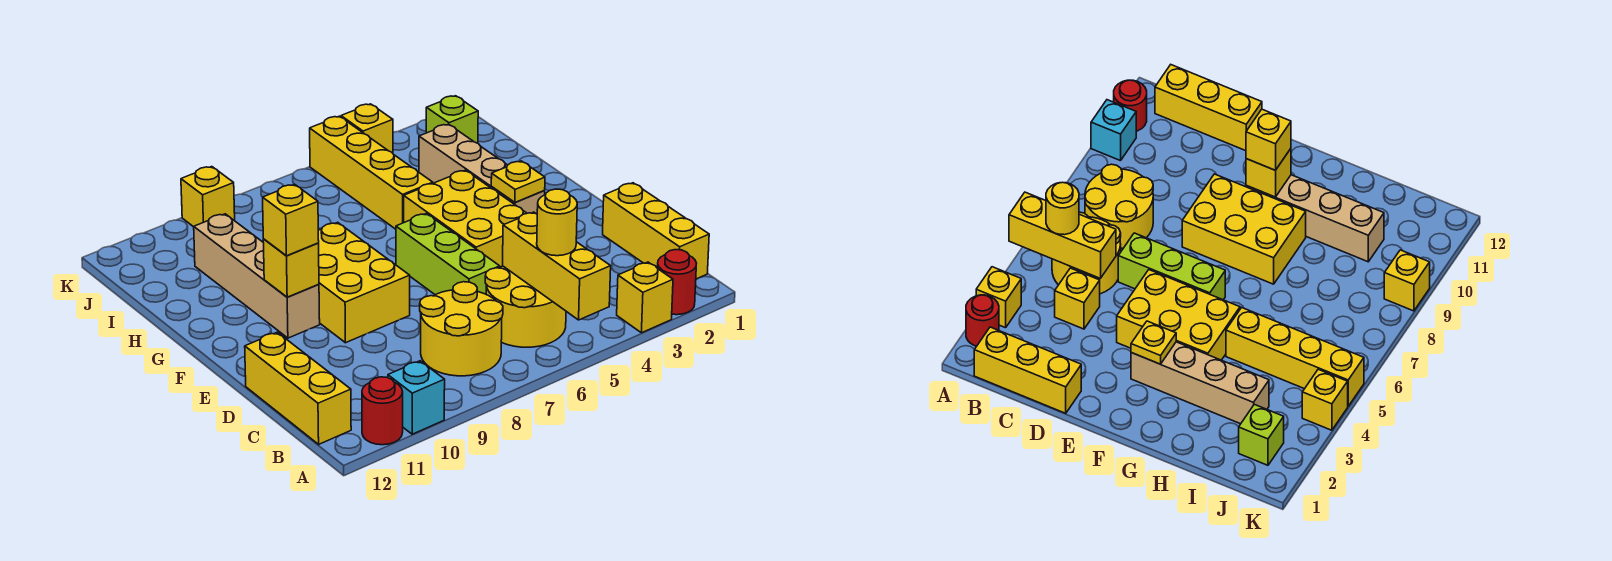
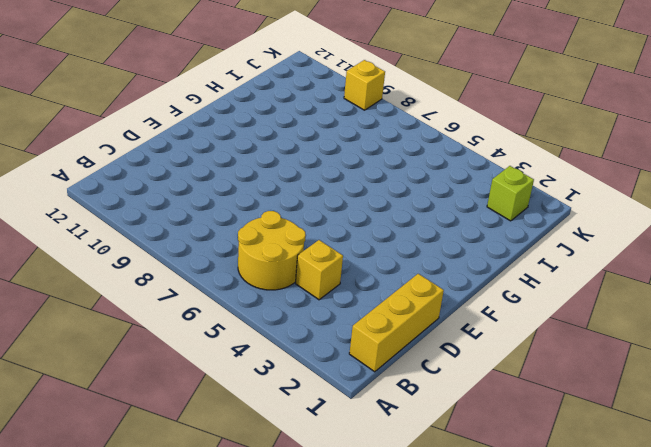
none -> red 1x1 round brick [657,250,696,315]
none -> yellow 1x1 brick [617,262,673,333]
none -> cyan 1x1 brick [388,361,445,434]

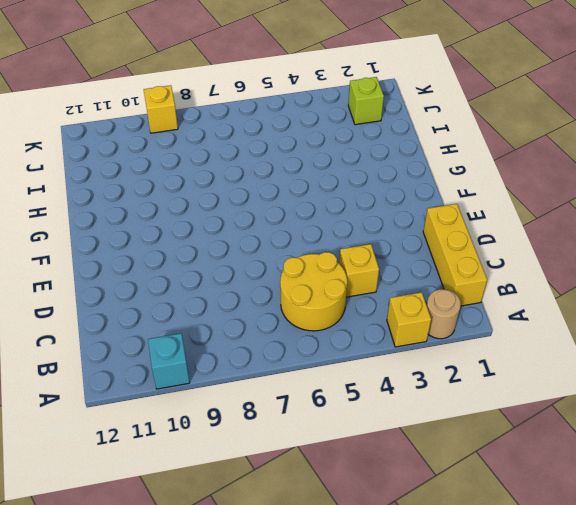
tan 1x1 round brick [427,289,461,339] -> red 1x1 round brick [657,250,696,315]
none -> red 1x1 round brick [362,377,403,445]
none -> yellow 2x2 round brick [420,282,503,376]
none -> yellow 1x3 brick [245,332,351,444]

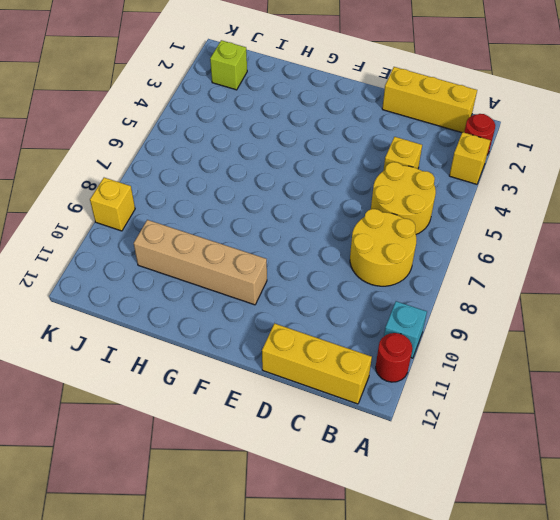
none -> lime 1x3 brick [396,214,500,295]
none -> yellow 2x3 brick [404,170,527,267]
none -> yellow 2x3 brick [318,222,410,343]

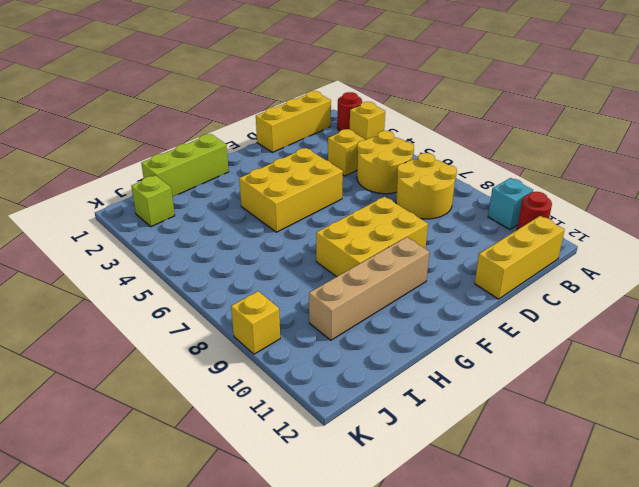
lime 1x3 brick [141,134,229,197] -> lime 1x3 brick moved to [396,214,500,295]
none -> tan 1x4 brick [419,124,545,214]
none -> yellow 1x4 brick [310,116,433,229]
none -> yellow 1x1 brick [341,104,393,153]

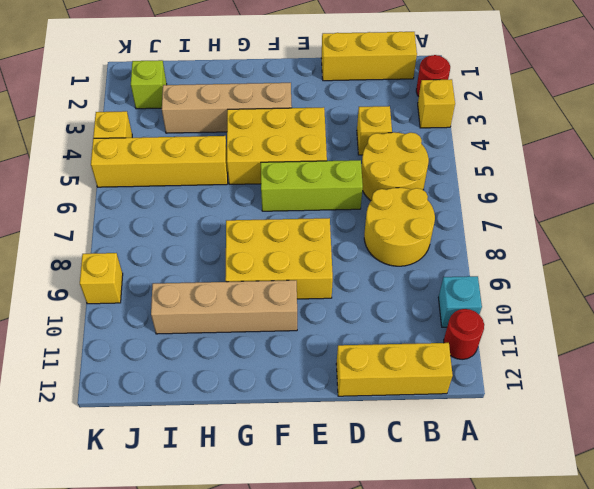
none -> yellow 1x3 brick [503,212,611,320]
none -> yellow 1x1 plate [491,161,545,203]
none -> yellow 1x1 brick [263,239,319,297]

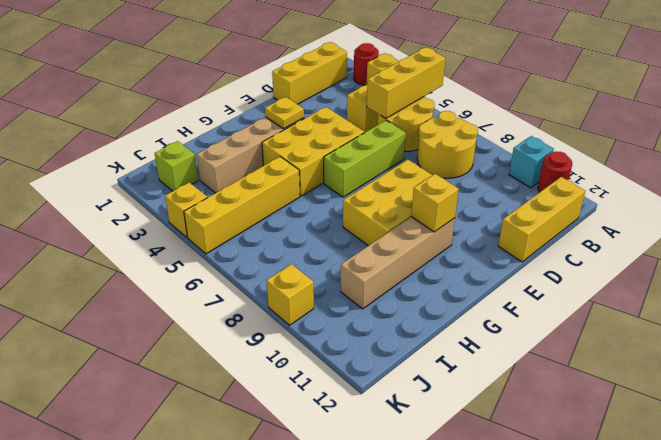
none -> yellow 1x1 round brick [537,189,577,256]
none -> yellow 1x1 brick [263,184,319,256]

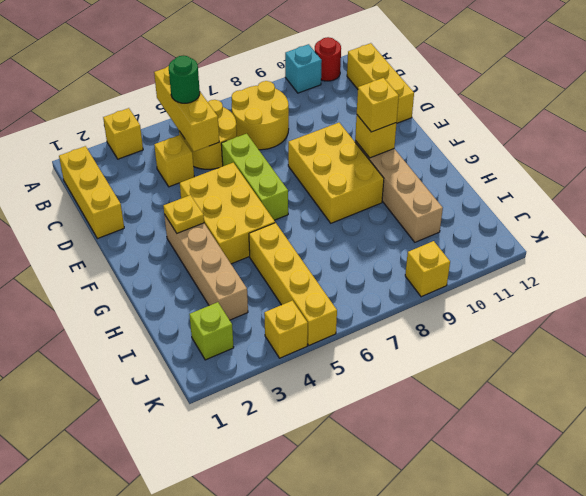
green 1x1 round brick [169,56,200,103] -> yellow 1x1 round brick [537,189,577,256]
none -> red 1x1 round brick [657,250,696,315]

